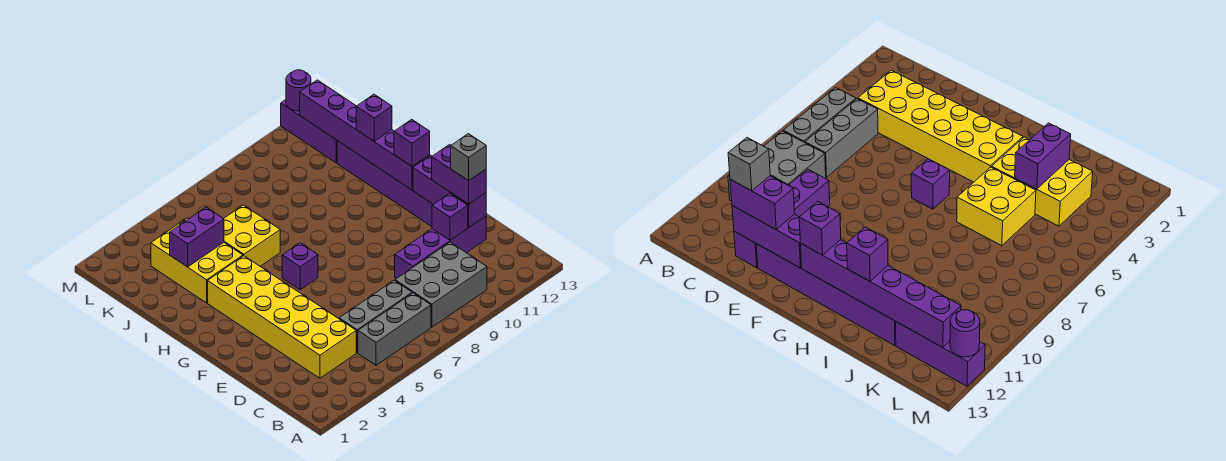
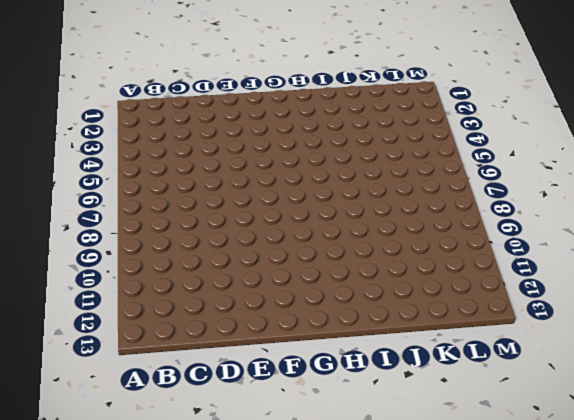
none -> grey 1x3 brick [358,293,431,365]
none -> grey 2x3 brick [395,242,487,327]
none -> yellow 2x6 brick [208,256,356,378]

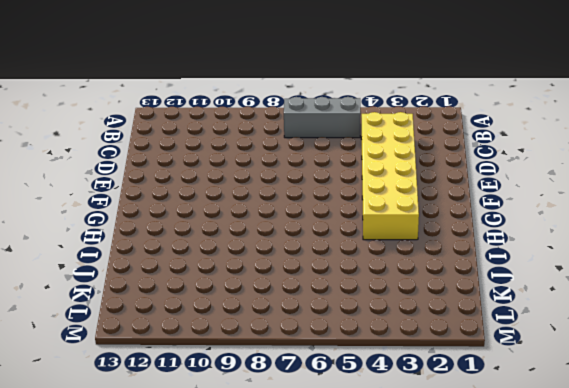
none -> grey 2x3 brick [395,242,487,327]
none -> grey 1x3 brick [339,280,412,353]
none -> purple 1x4 brick [395,216,486,279]

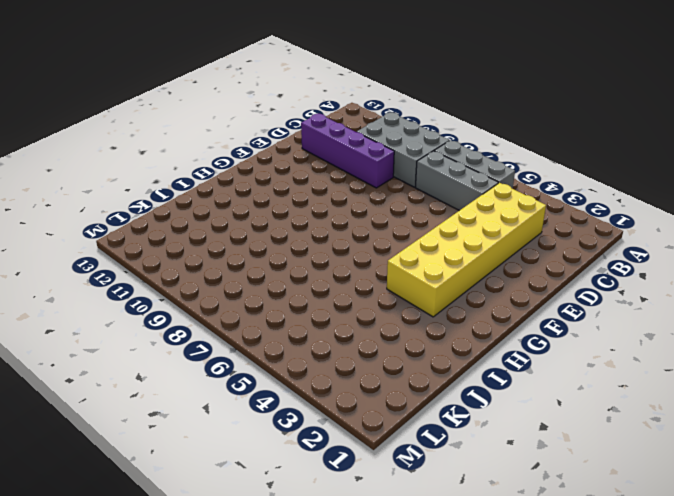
none -> purple 1x6 brick [337,141,433,227]
none -> purple 1x1 brick [282,243,318,290]
none -> yellow 2x3 brick [151,218,243,303]

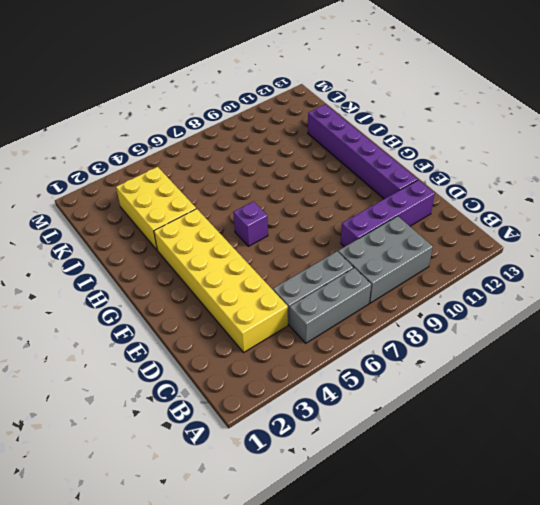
none -> yellow 2x2 brick [224,205,280,266]
none -> purple 1x3 brick [281,100,337,163]
none -> purple 1x1 brick [432,193,468,240]

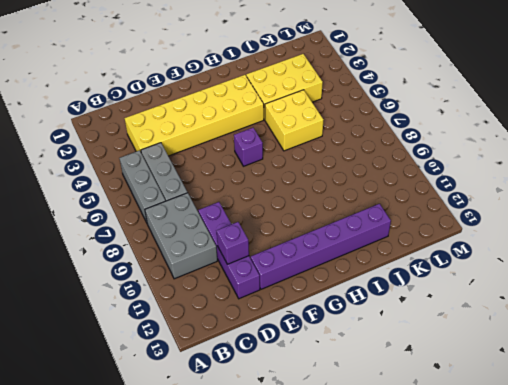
none -> purple 1x3 brick [281,100,337,163]
none -> purple 1x3 brick [413,155,486,227]
none -> purple 1x6 brick [300,80,430,190]

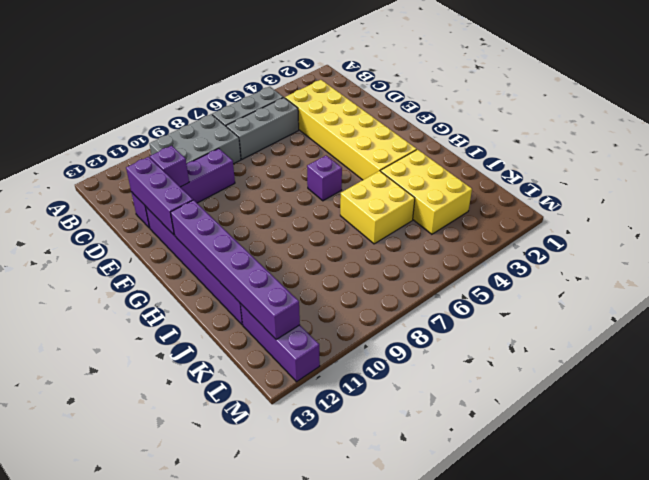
none -> purple 1x2 brick [170,207,224,267]
none -> purple 1x1 round brick [286,70,311,111]
none -> purple 1x2 brick [432,145,486,204]

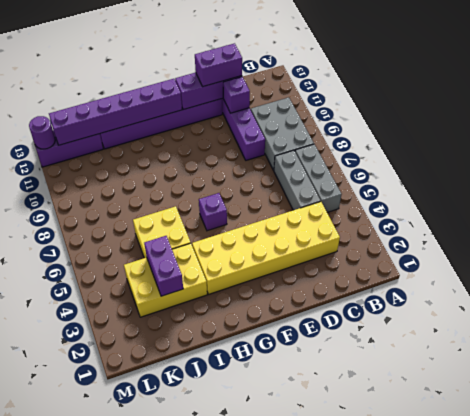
none -> purple 1x1 brick [394,119,430,166]
none -> purple 1x1 brick [356,94,392,141]
none -> grey 1x1 brick [451,134,486,181]

